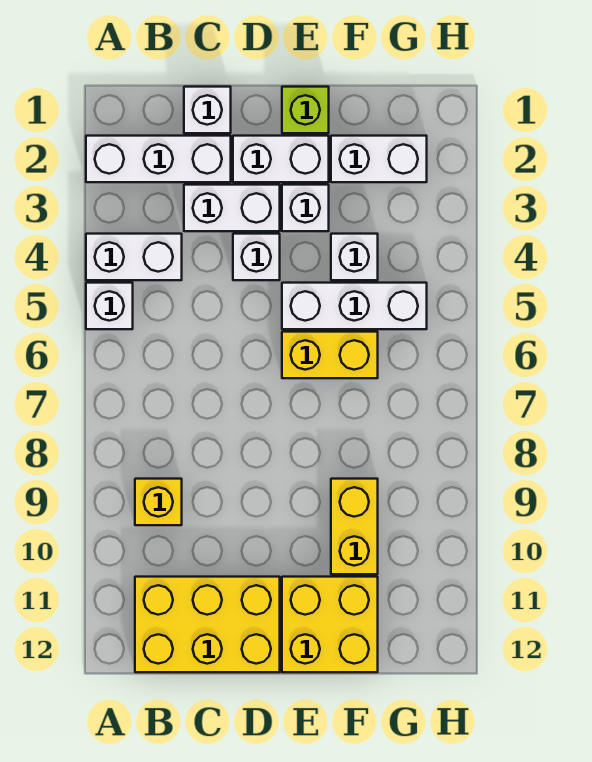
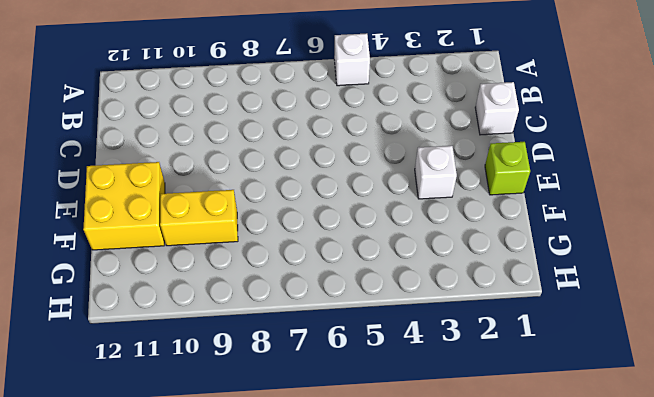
none -> white 1x3 brick [86,136,231,182]
none -> white 1x2 brick [86,234,182,280]
none -> yellow 1x1 brick [135,479,182,525]

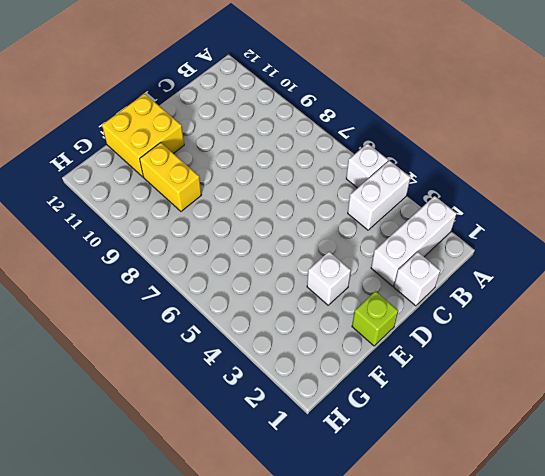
none -> yellow 1x1 brick [135,479,182,525]
none -> yellow 2x3 brick [135,577,280,672]
none -> white 1x2 brick [184,185,280,231]

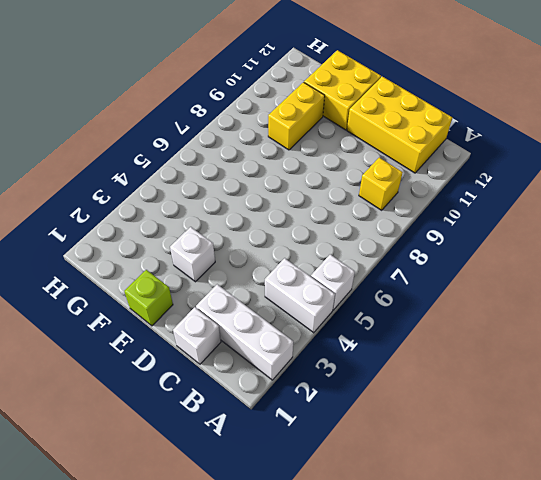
none -> white 1x2 brick [184,185,280,231]
none -> white 1x2 brick [233,136,329,182]
none -> white 1x1 brick [233,234,280,280]

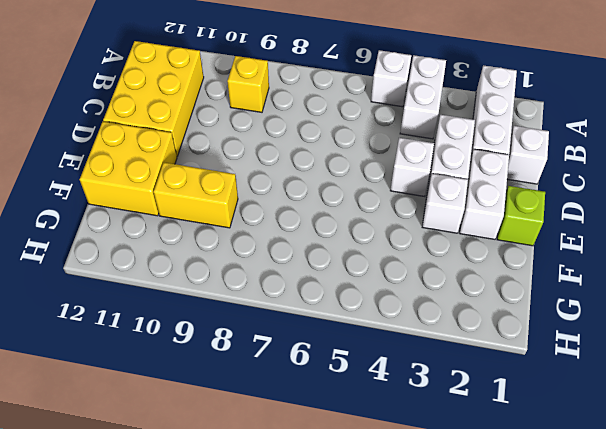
none -> white 1x3 brick [282,283,427,329]
none -> yellow 1x2 brick [282,332,378,378]
none -> white 1x2 brick [331,136,427,182]

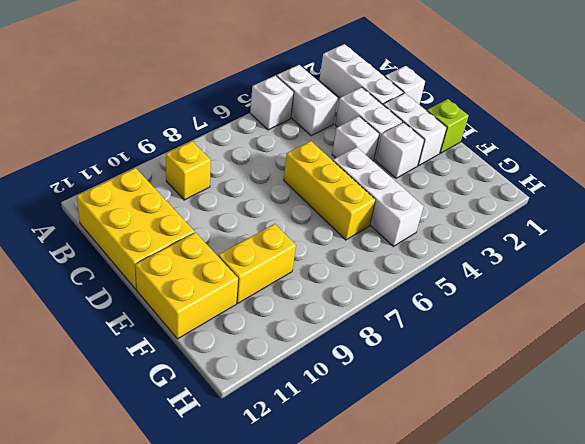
yellow 1x3 brick [284,141,375,240] -> yellow 1x2 brick [282,332,378,378]
none -> white 1x2 brick [331,136,427,182]
none -> white 1x1 brick [331,234,378,280]

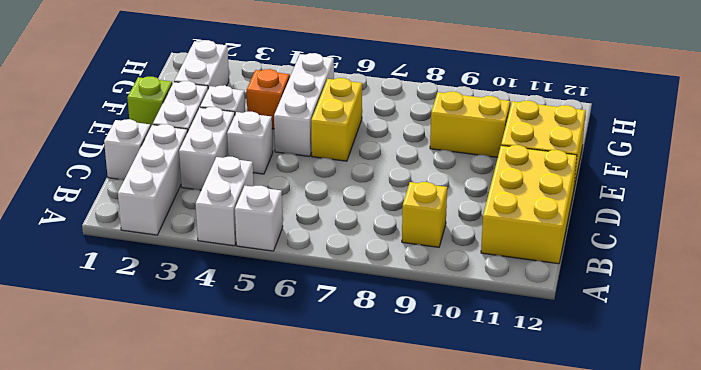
orange 1x1 brick [247,69,290,129] -> white 1x1 brick [331,234,378,280]

